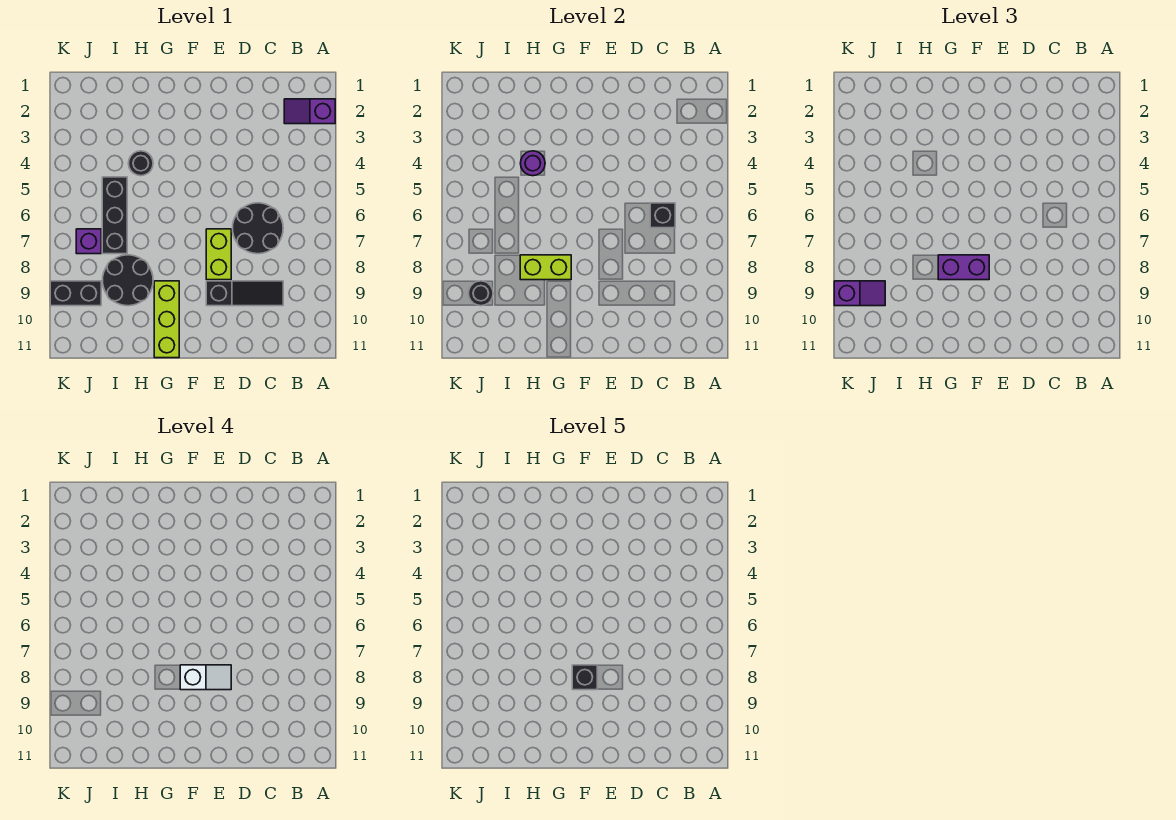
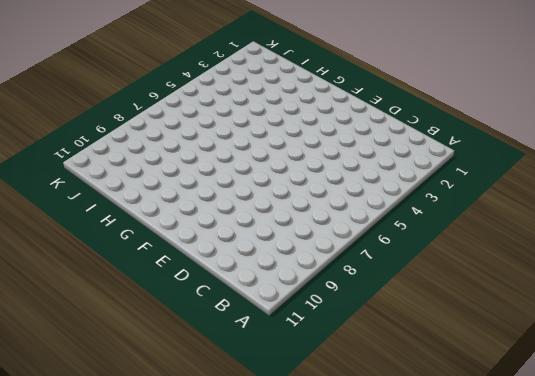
none -> purple 1x2 slope [284,99,335,124]
none -> black 2x2 round brick [232,203,283,254]
none -> black 1x3 slope [206,281,283,306]

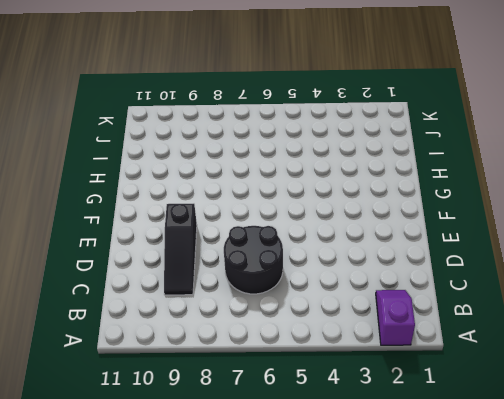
none -> lime 1x2 brick [206,229,231,280]
none -> lime 1x3 brick [154,281,179,358]
none -> black 1x1 round brick [128,151,153,176]

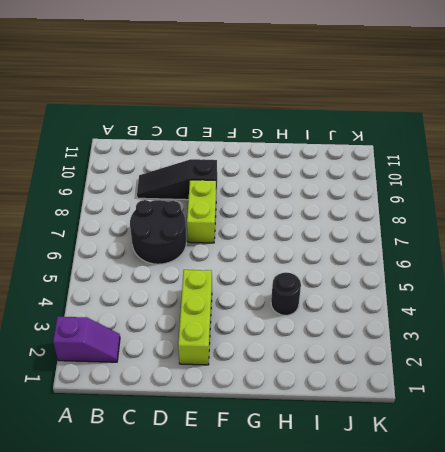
lime 1x3 brick [178,270,212,365] -> lime 1x3 brick moved to [154,281,179,358]
none -> black 2x2 round brick [102,255,153,306]
none -> black 1x3 brick [102,177,127,254]
none -> purple 1x1 brick [76,229,101,254]

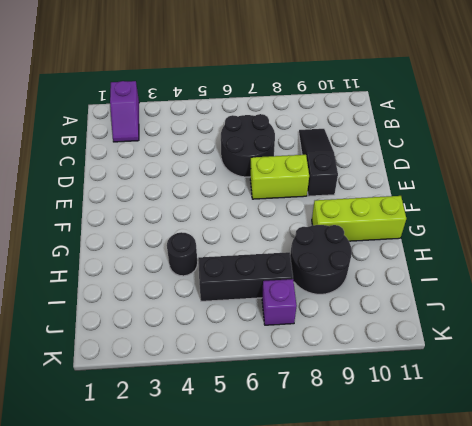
none -> black 1x2 brick [50,281,101,306]
none -> black 1x1 brick [650,203,675,228]
none -> lime 1x2 brick [520,255,571,280]

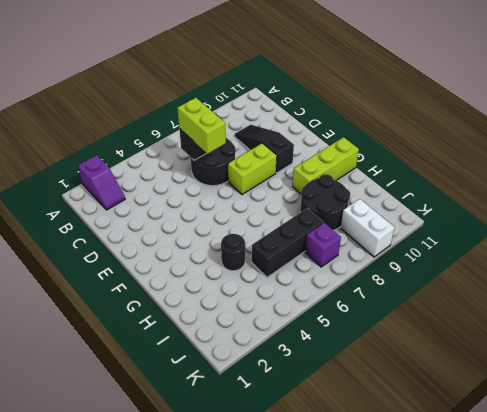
lime 1x2 brick [178,98,226,154] -> lime 1x2 brick moved to [520,255,571,280]
white 1x2 brick [341,199,395,257] -> black 1x2 brick [50,281,101,306]
none -> purple 1x1 round brick [520,151,545,176]
none -> black 1x1 round brick [468,281,493,306]
none -> purple 1x2 brick [938,255,989,280]

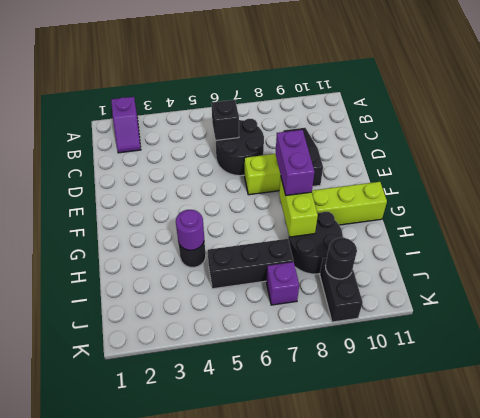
none -> purple 1x2 slope [834,281,885,306]
none -> white 1x2 slope [180,665,231,690]
none -> black 1x1 brick [572,665,597,690]

